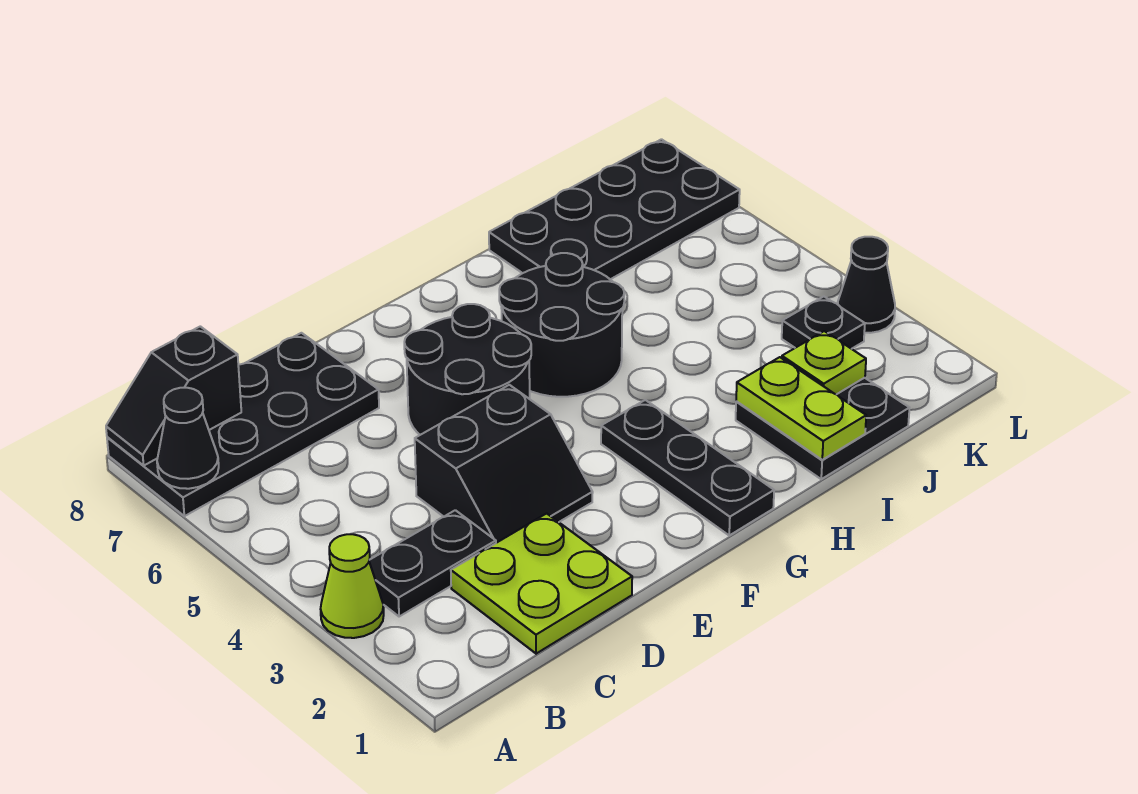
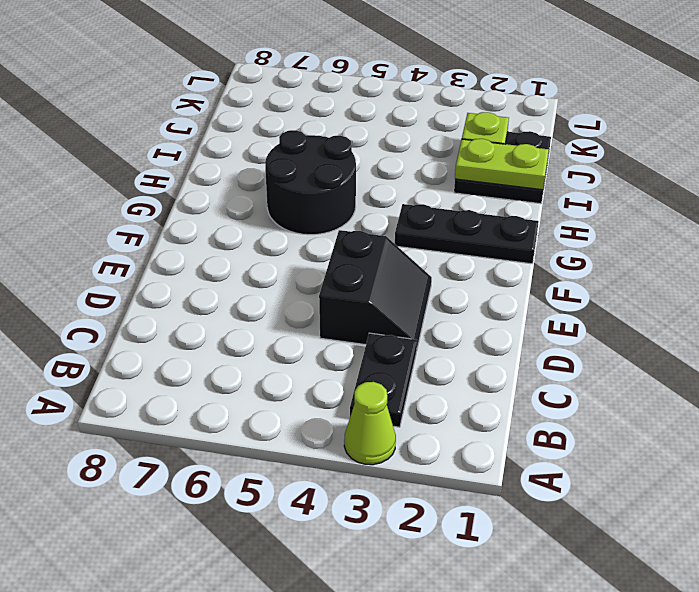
none -> black 2x4 plate [107,333,379,516]
none -> lime 2x2 plate [451,513,632,654]
none -> black 2x2 round brick [404,304,531,435]

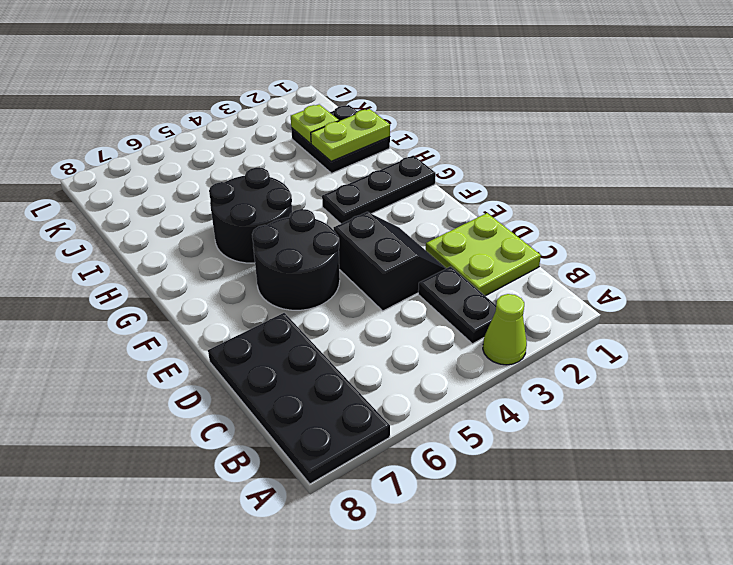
none -> black 2x4 plate [489,139,740,279]
none -> black 1x1 plate [782,297,865,349]
none -> black 1x1 cone [838,237,895,333]

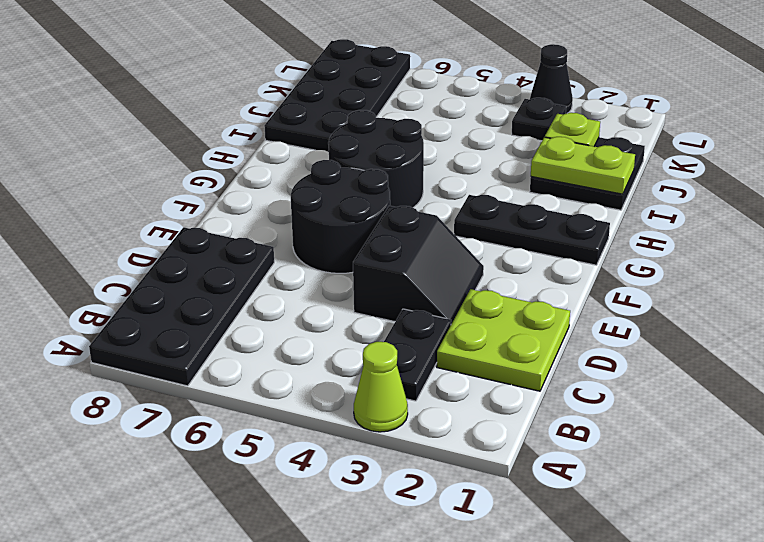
none -> black 1x1 cone [157,388,219,489]
none -> black 1x2 slope [106,326,241,465]

